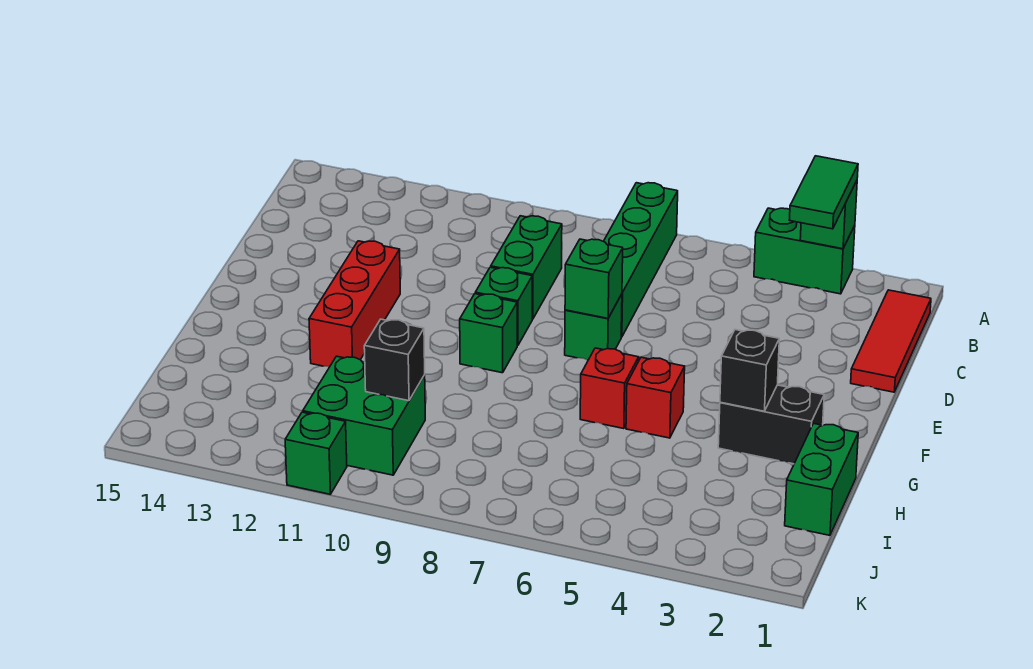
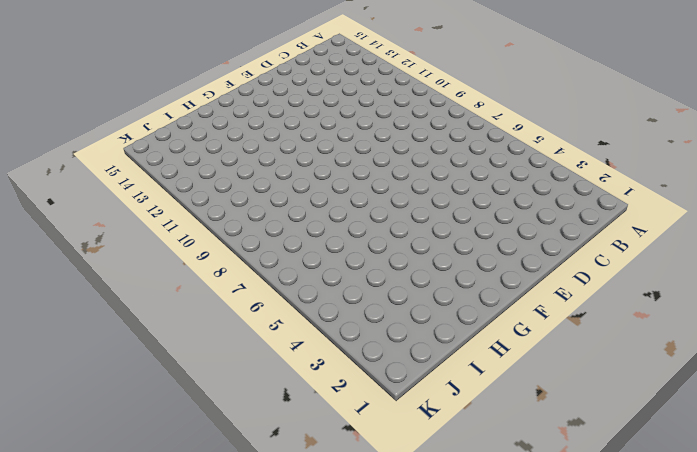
none -> green 1x2 brick [754,208,855,294]
none -> green 1x4 brick [604,183,678,337]
none -> red 1x3 tile [851,290,931,392]

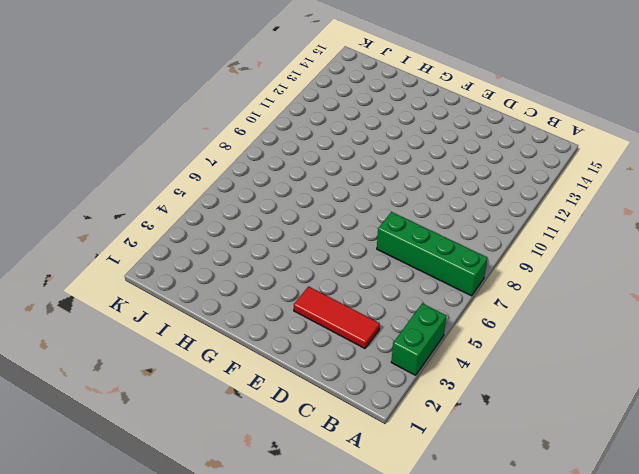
red 1x3 tile [294,286,380,348] -> red 1x3 tile moved to [851,290,931,392]
none -> green 1x2 brick [491,216,562,319]
none -> green 1x1 brick [565,294,622,360]
none -> green 1x1 brick [475,267,532,346]

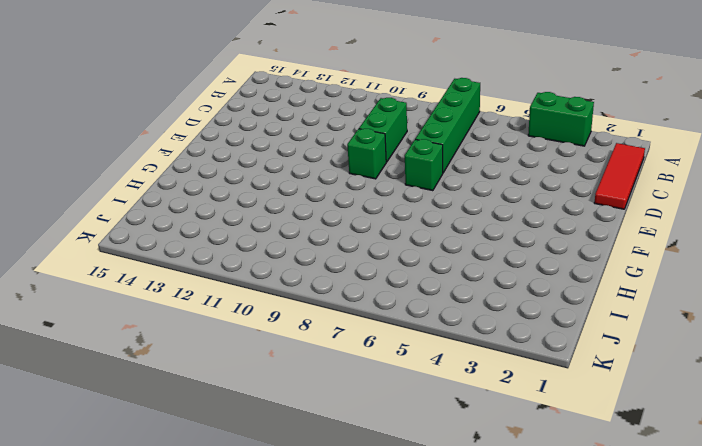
none -> red 1x3 brick [309,241,400,367]
none -> green 1x1 brick [460,294,517,373]
none -> black 1x2 brick [718,385,824,464]

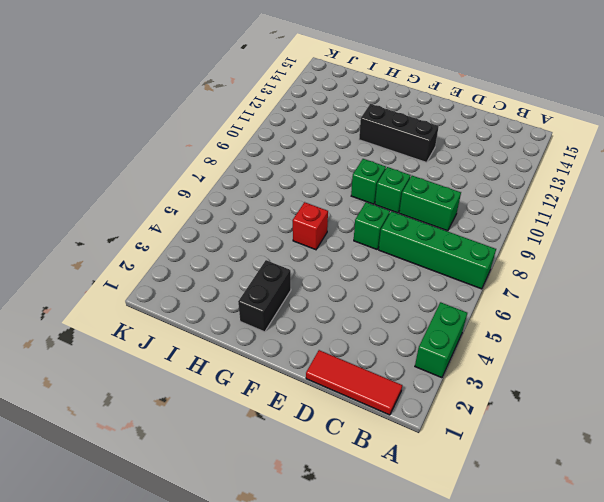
black 1x3 brick [359,104,439,162] -> red 1x3 brick [309,241,400,367]
none -> red 1x1 brick [626,357,685,438]
none -> green 1x2 brick [785,423,858,535]
none -> green 2x2 brick [303,356,425,475]

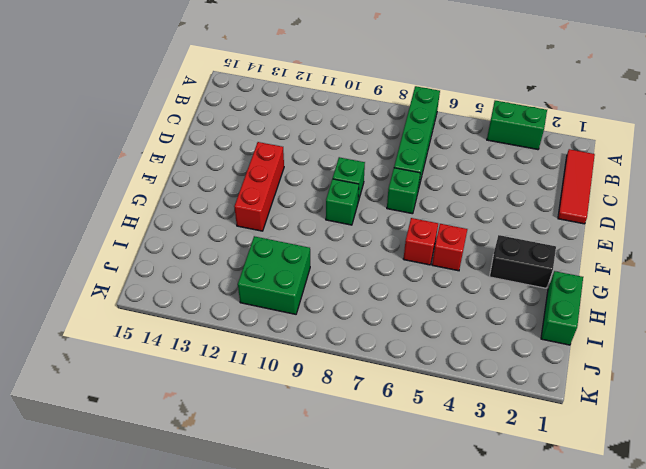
none -> green 1x2 brick [491,216,562,319]
none -> green 1x1 brick [285,412,347,494]
none -> green 1x1 brick [800,181,857,249]

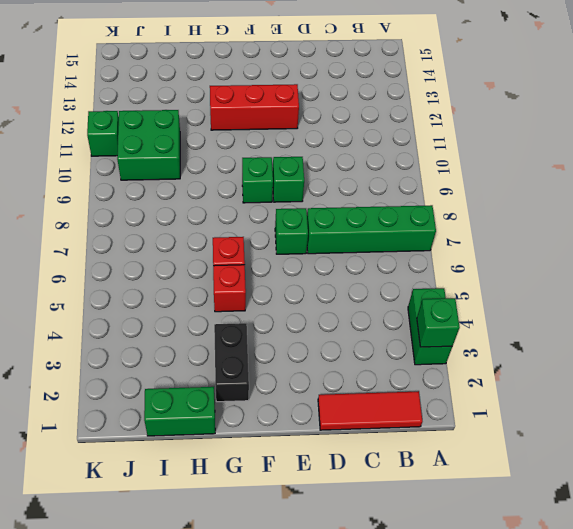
none -> green 1x2 brick [491,216,562,319]
none -> green 1x1 brick [565,239,623,318]
none -> black 1x1 brick [720,330,779,411]

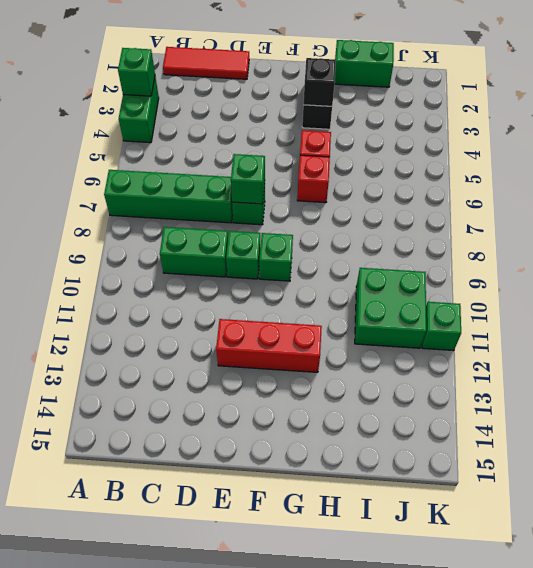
none -> black 1x1 brick [364,319,425,401]
none -> green 1x2 tile [790,156,858,229]

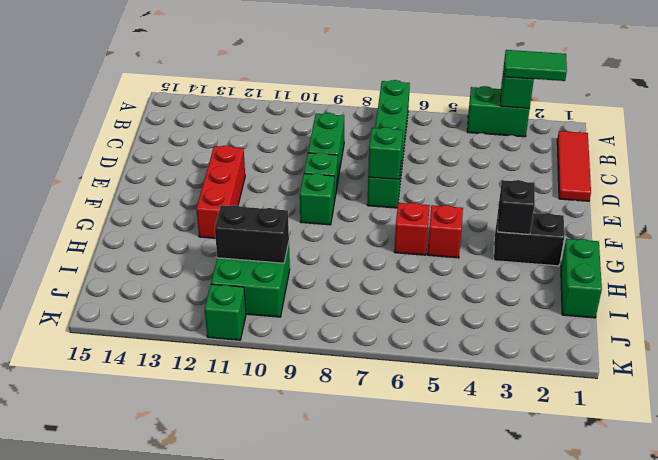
green 1x2 tile [504,50,567,81] -> green 1x2 tile turned to [790,156,858,229]
black 1x2 brick [215,205,289,263] -> black 1x1 brick [364,319,425,401]

